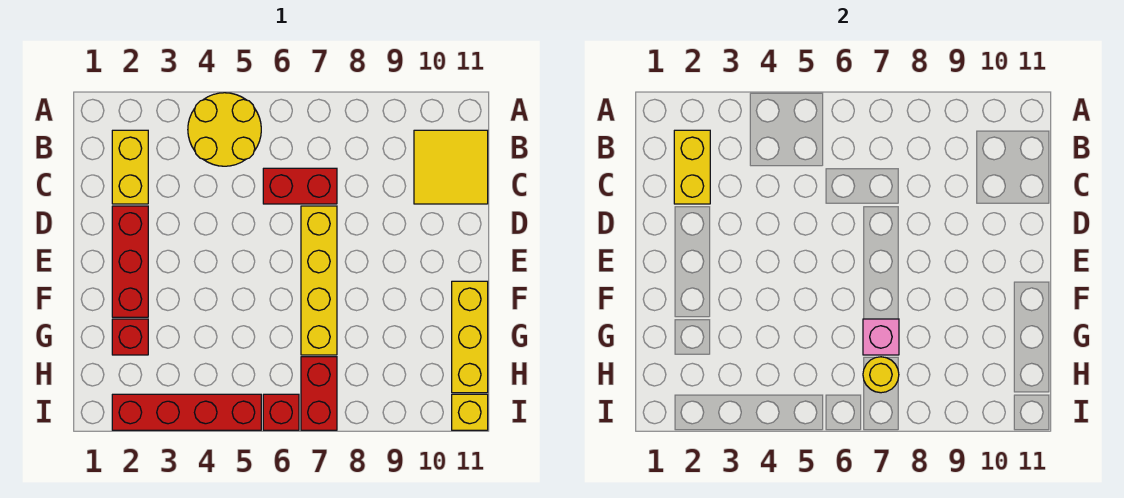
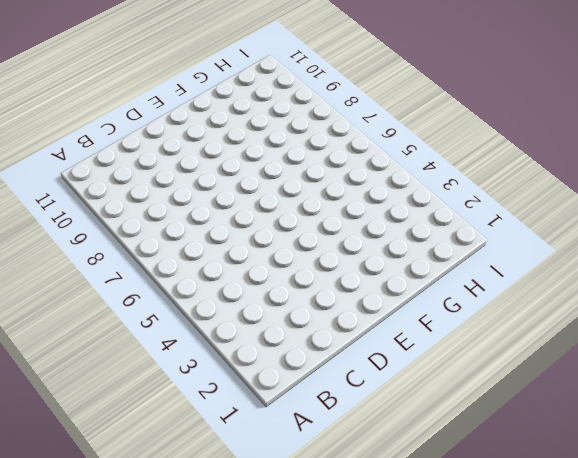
none -> yellow 2x2 round brick [188,93,261,166]
none -> yellow 1x2 brick [112,130,148,204]
none -> yellow 2x2 tile [414,130,488,204]

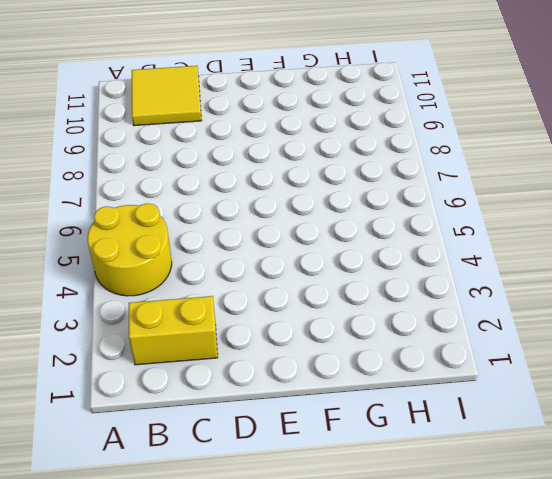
none -> red 1x2 brick [263,168,337,204]
none -> red 1x3 brick [112,206,148,317]
none -> yellow 1x4 brick [301,206,337,355]

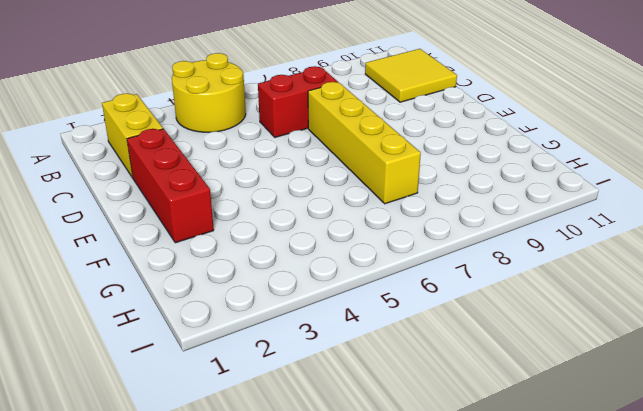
none -> yellow 1x3 brick [452,281,488,393]
none -> red 1x1 brick [112,319,148,355]
none -> red 1x2 brick [301,357,337,430]

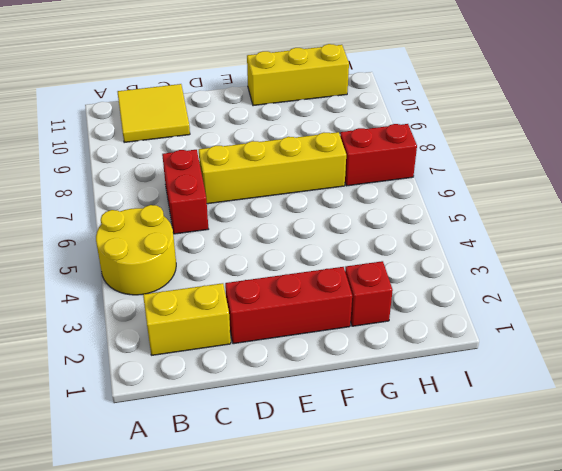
none -> red 1x4 brick [112,394,261,430]
none -> red 1x1 brick [263,394,299,430]
none -> yellow 1x1 brick [452,394,488,430]

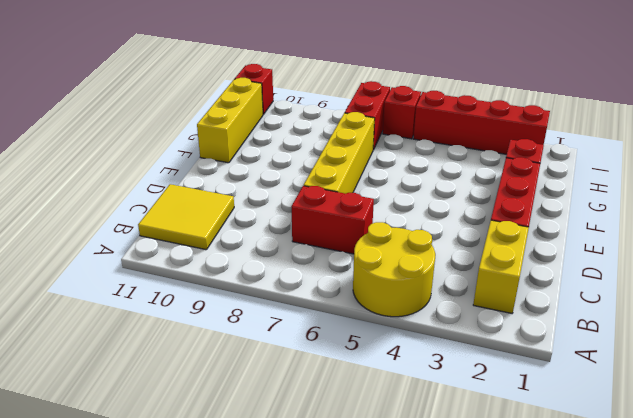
red 1x1 brick [235,64,273,115] -> yellow 1x1 brick [452,394,488,430]
none -> yellow 1x2 brick [674,130,710,204]
none -> pink 1x1 brick [863,319,899,355]
none -> yellow 1x1 round brick [863,357,899,393]

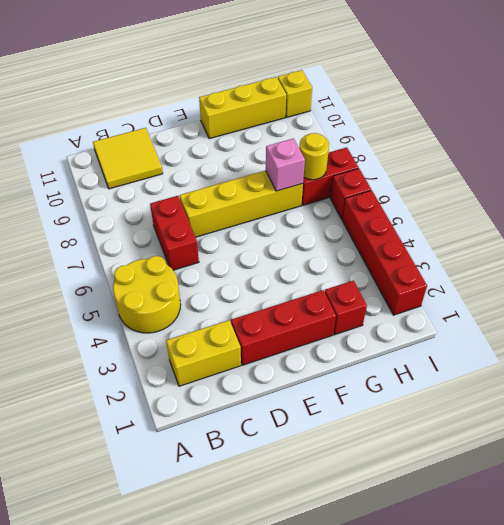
none -> yellow 1x2 brick [674,130,710,204]

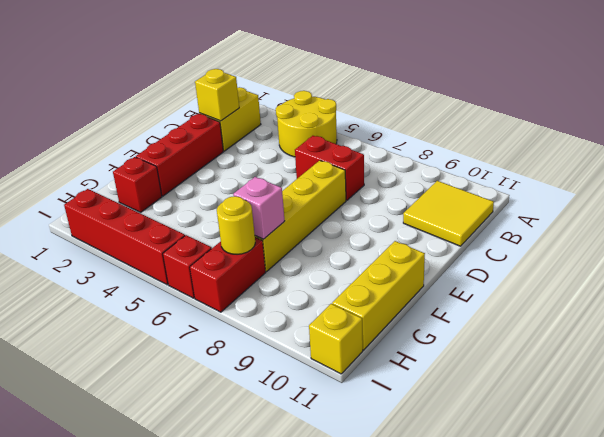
yellow 1x1 brick [195,69,239,121] -> yellow 1x2 brick [674,130,710,204]

